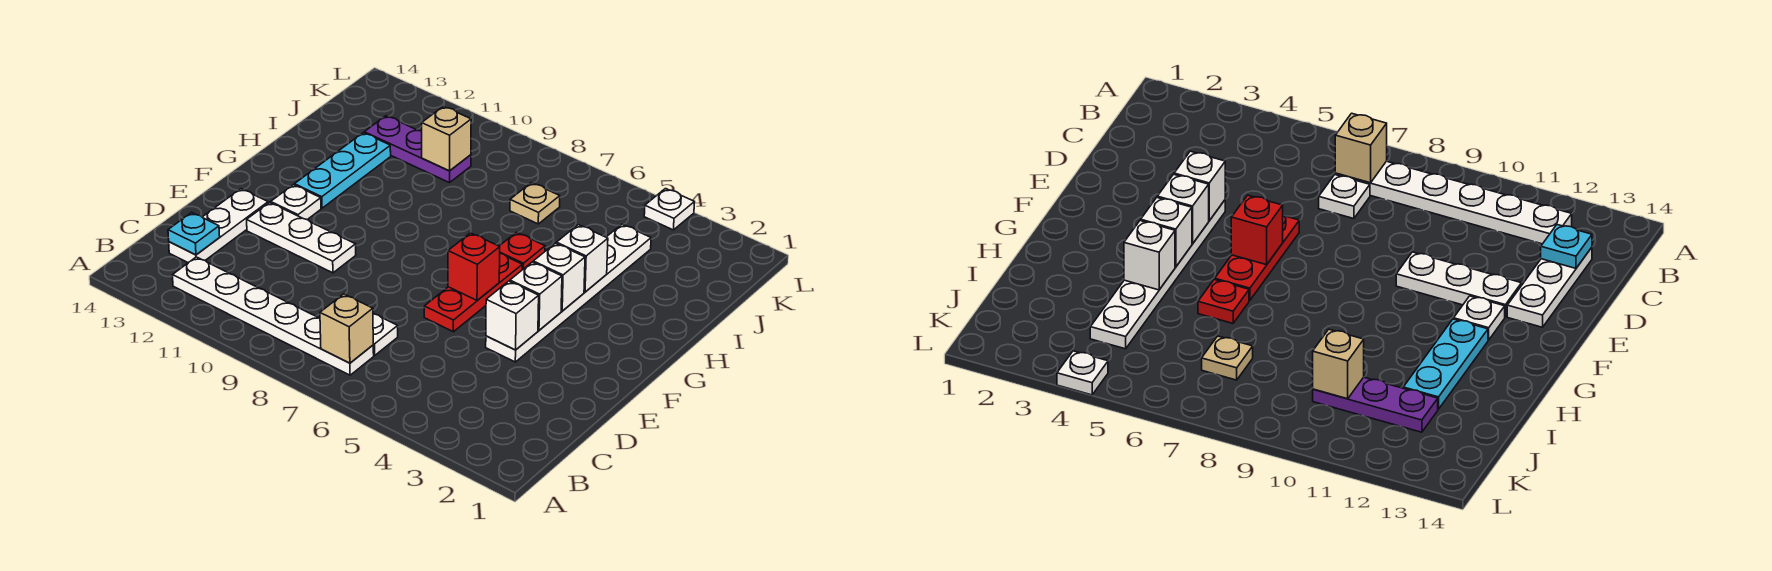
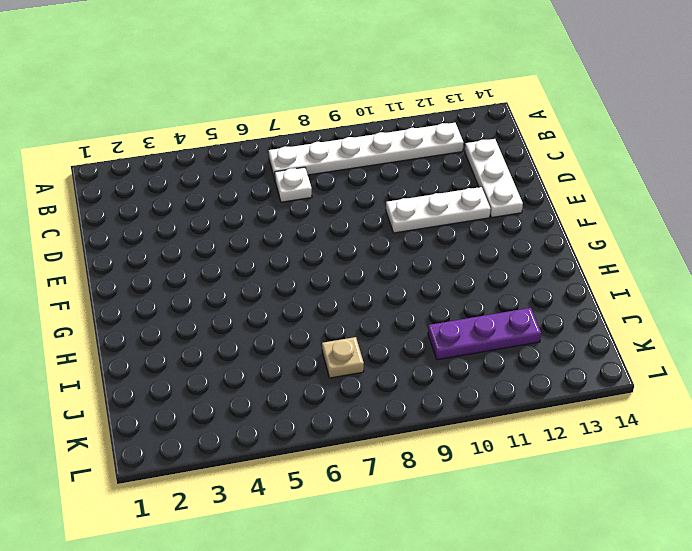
none -> white 1x6 plate [486,224,651,362]
none -> red 1x3 plate [424,253,522,332]
none -> white 1x1 plate [271,185,321,220]

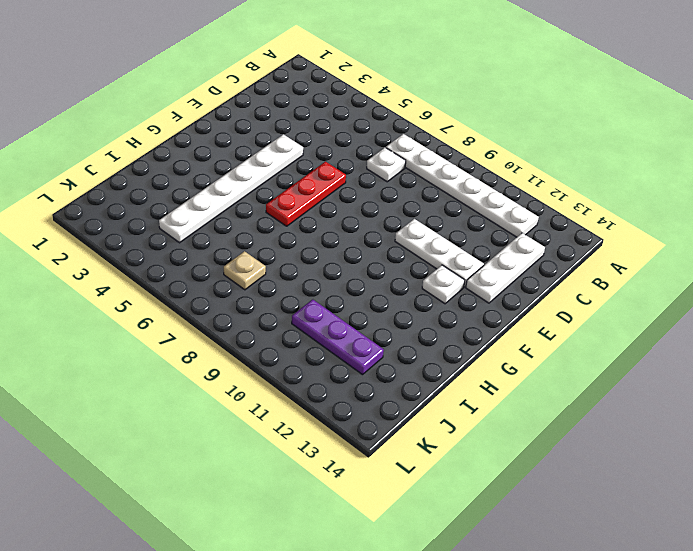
none -> cyan 1x3 plate [295,133,391,208]
none -> red 1x1 plate [499,232,545,270]
none -> white 1x1 plate [644,189,694,230]

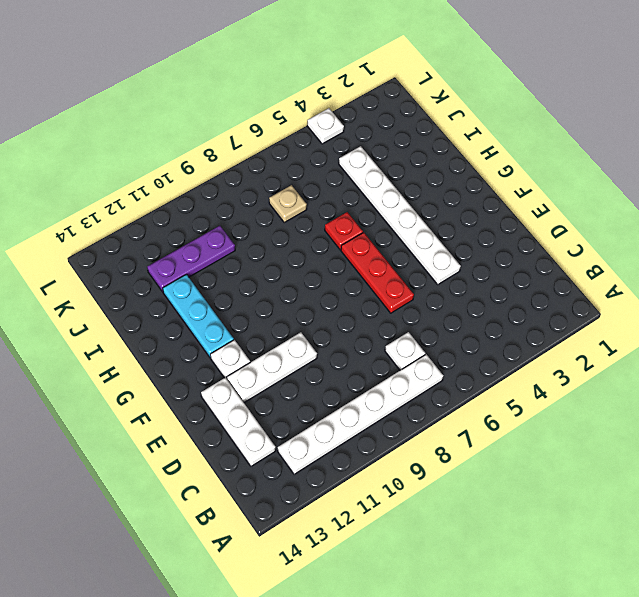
none -> tan 1x1 brick [320,294,373,363]
none -> cyan 1x1 plate [168,212,220,255]
none -> white 1x1 brick [486,281,539,350]

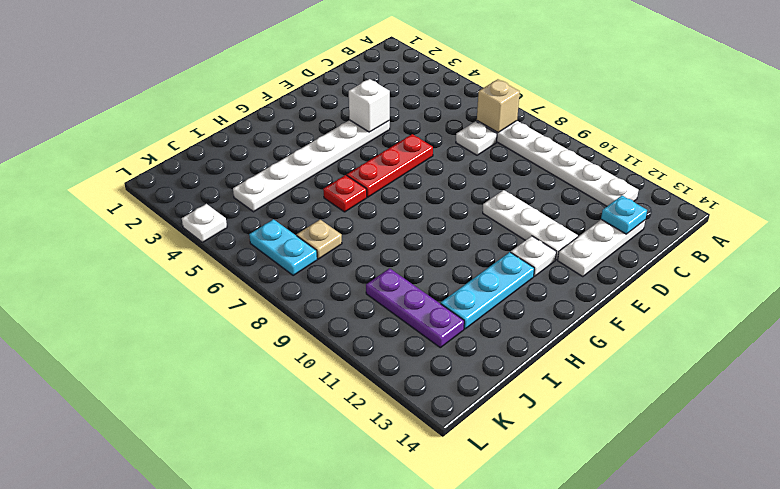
cyan 1x2 plate [249,219,317,276] -> none
none -> white 1x1 brick [510,262,562,330]
none -> red 1x1 brick [448,233,500,300]
none -> white 1x1 brick [533,243,585,311]

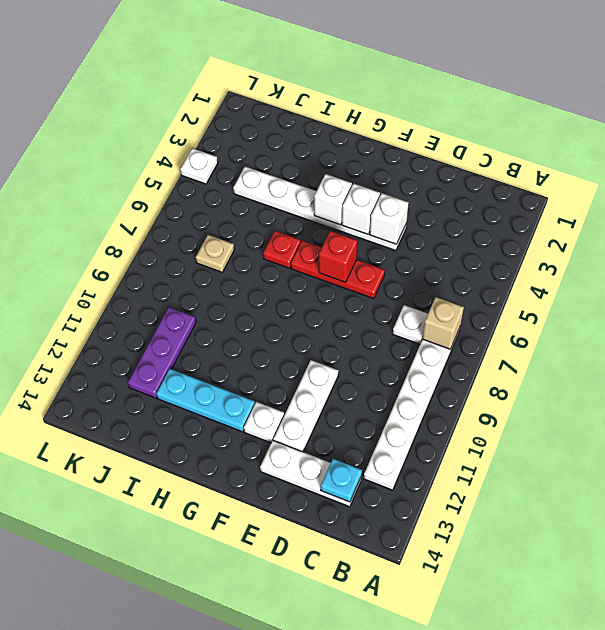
none -> white 1x1 brick [556,225,608,292]
none -> tan 1x1 brick [422,106,471,171]

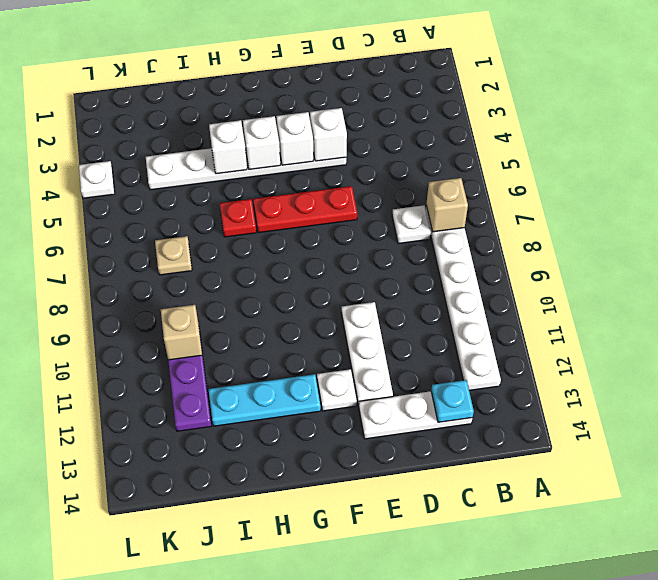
none -> red 1x1 brick [448,233,500,300]

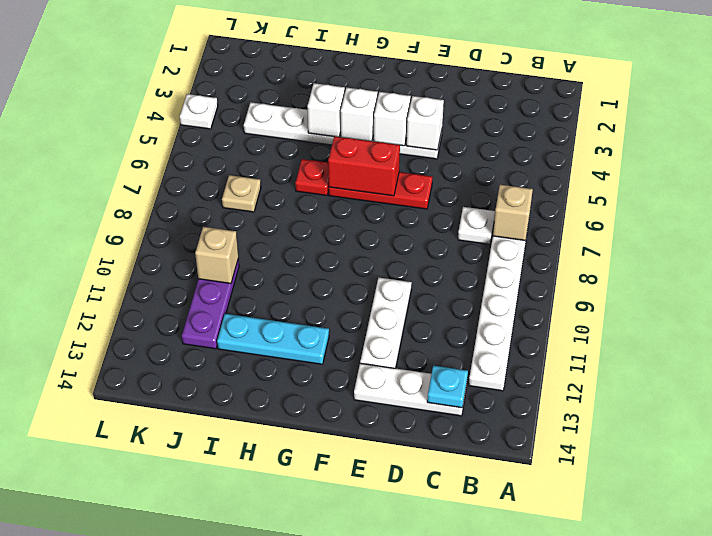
red 1x2 brick [328,136,400,196] -> red 1x1 brick [448,233,500,300]
none -> white 1x1 plate [271,185,321,220]

